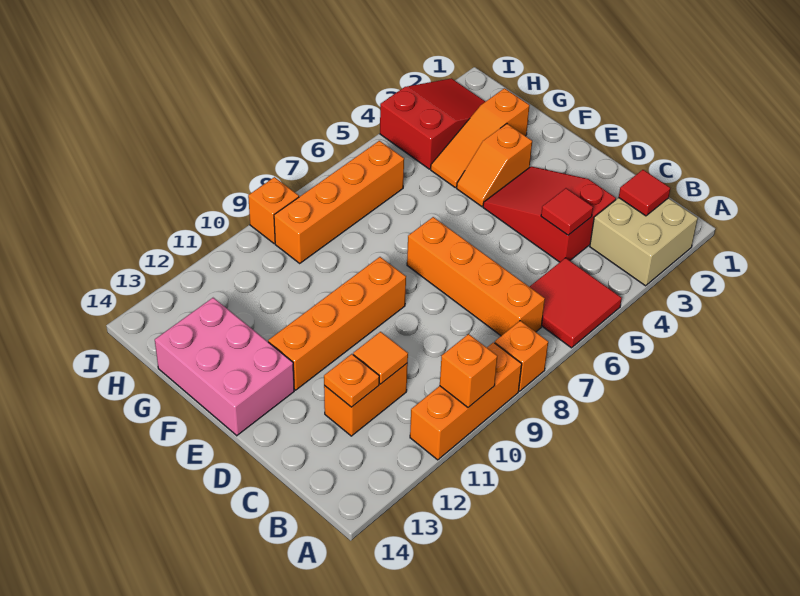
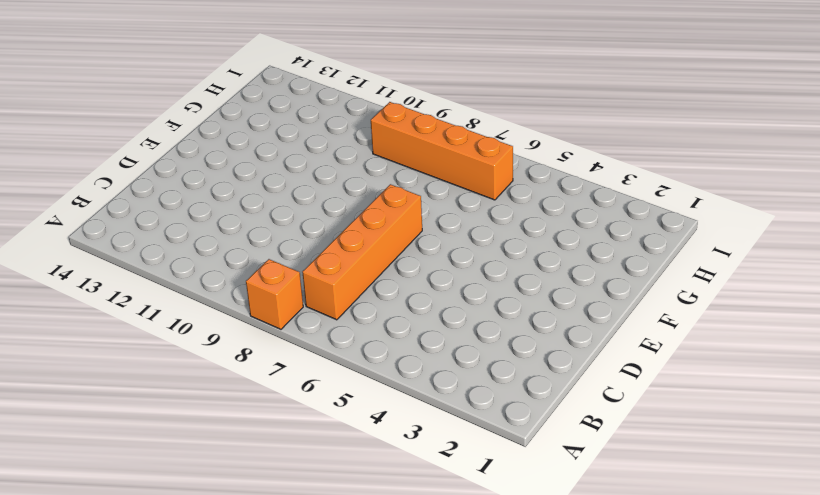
none -> tan 2x2 brick [590,198,698,286]
none -> red 2x2 tile [530,258,622,348]
none -> orange 1x3 brick [410,342,522,460]

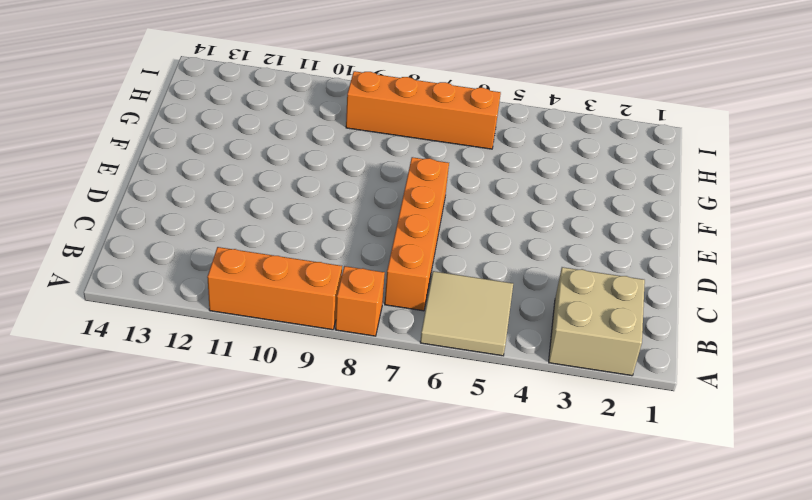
tan 2x2 tile [420,271,513,356] -> red 2x2 tile [530,258,622,348]
none -> red 2x3 slope [483,166,616,262]
none -> orange 1x2 brick [324,363,408,436]
none -> orange 1x4 brick [268,257,406,390]

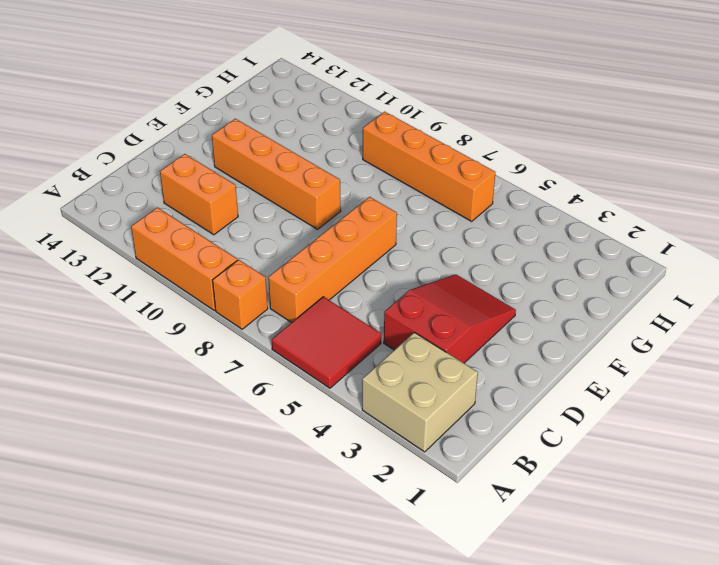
none -> pink 2x3 brick [155,298,294,436]
none -> orange 1x2 slope [457,124,532,207]
none -> orange 1x3 slope [431,88,530,188]

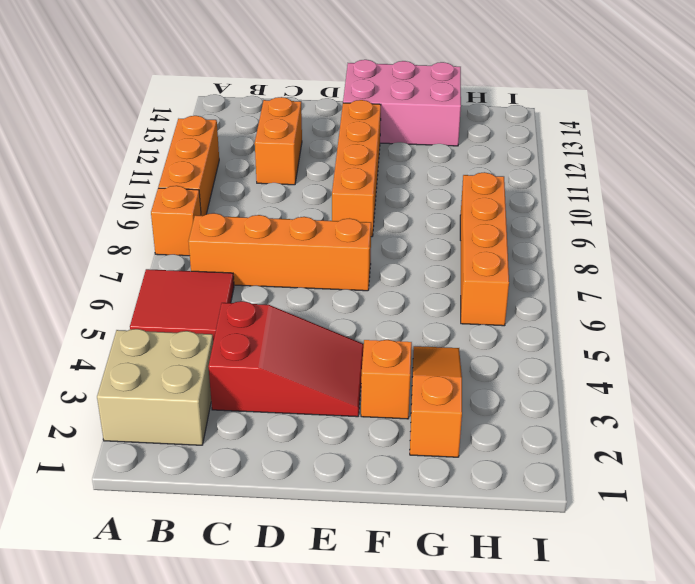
none -> red 2x3 slope [380,78,485,169]
none -> orange 1x1 brick [248,177,299,244]
none -> orange 1x1 brick [440,334,497,407]

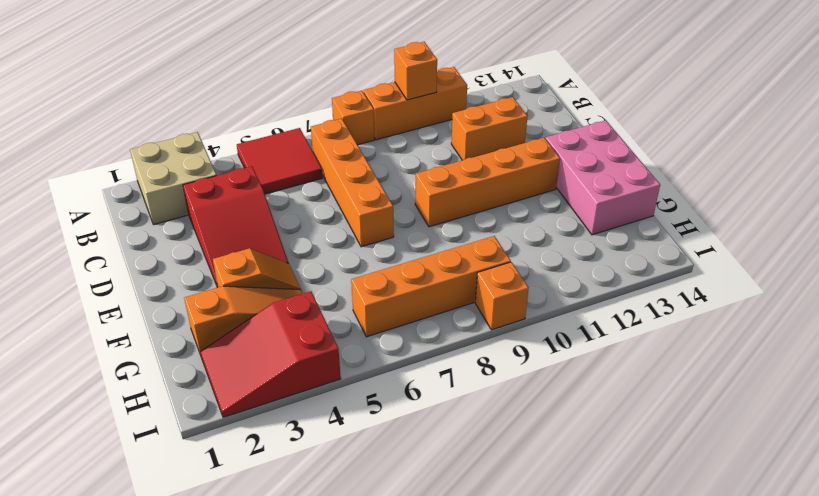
none -> red 1x1 tile [619,170,670,216]
none -> red 1x1 tile [541,188,593,235]
none -> orange 1x1 tile [353,332,408,384]

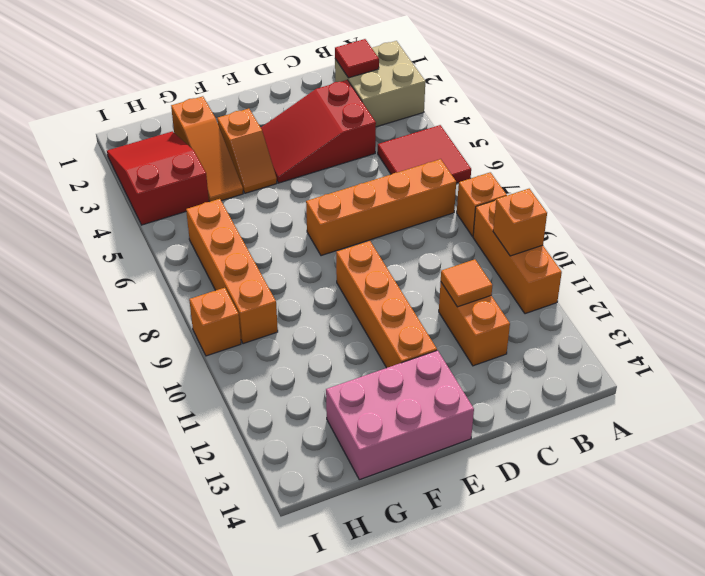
none -> red 1x1 tile [541,188,593,235]
none -> orange 1x1 plate [324,354,379,407]

